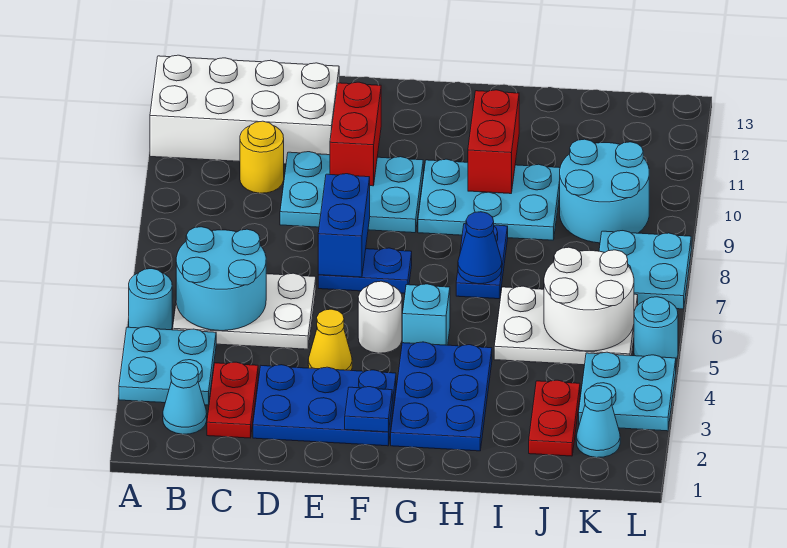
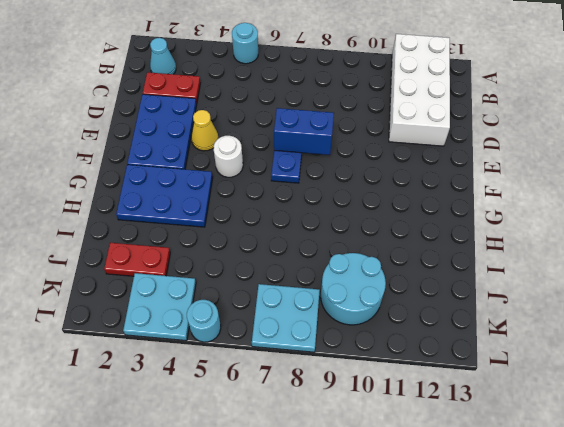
none -> cyan 2x2 plate [119,327,216,405]
none -> white 2x3 plate [173,273,316,349]
none -> yellow 1x1 round brick [240,121,284,193]
none -> cyan 2x3 plate [280,152,423,233]

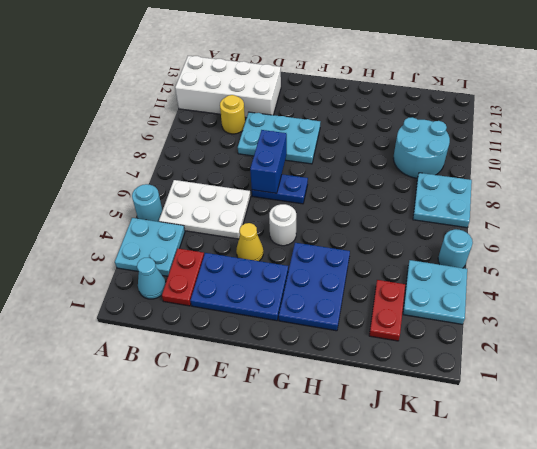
none -> cyan 1x1 brick [402,284,450,345]
none -> cyan 2x3 plate [418,159,560,240]
none -> blue 1x2 plate [456,224,508,299]
none -> white 2x3 plate [494,286,638,365]

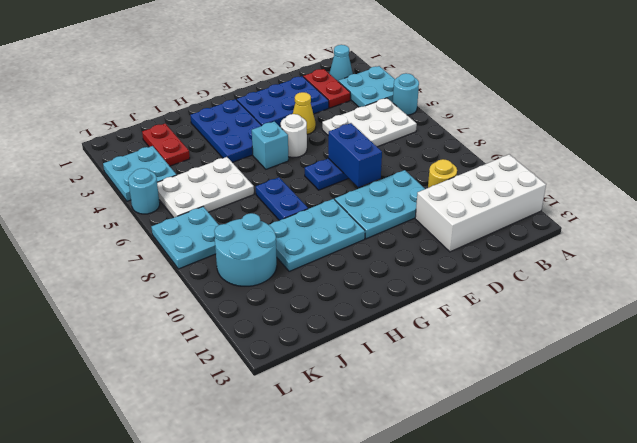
none -> cyan 1x1 cone [576,386,620,458]
none -> cyan 2x2 round brick [176,227,266,331]
none -> red 1x2 brick [330,82,381,186]
none -> blue 1x1 plate [345,387,392,432]

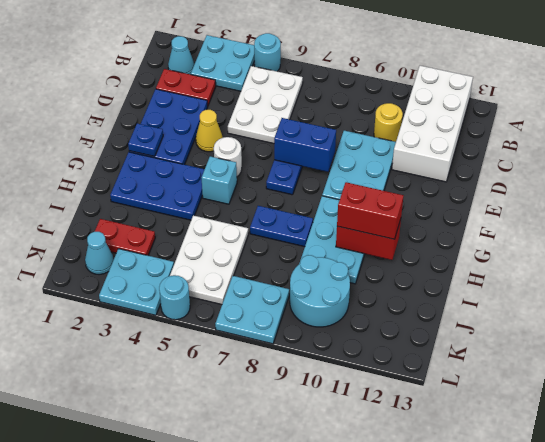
red 1x2 brick [337,182,404,239] -> red 1x2 brick moved to [330,82,381,186]
none -> cyan 2x2 round brick [176,227,266,331]
none -> blue 1x1 cone [458,212,502,284]
none -> white 2x2 round brick [544,247,634,351]

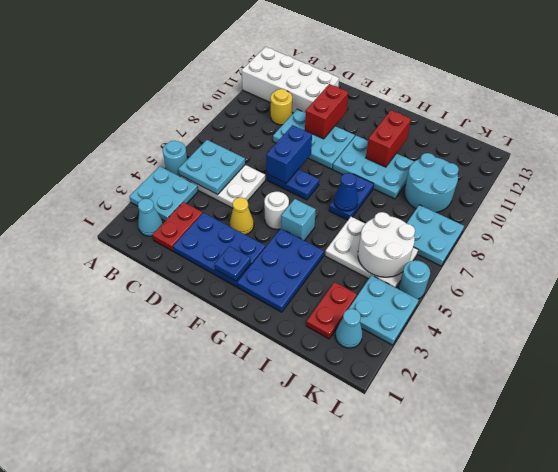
cyan 2x2 plate [178,140,245,195] -> cyan 2x2 round brick [176,227,266,331]

